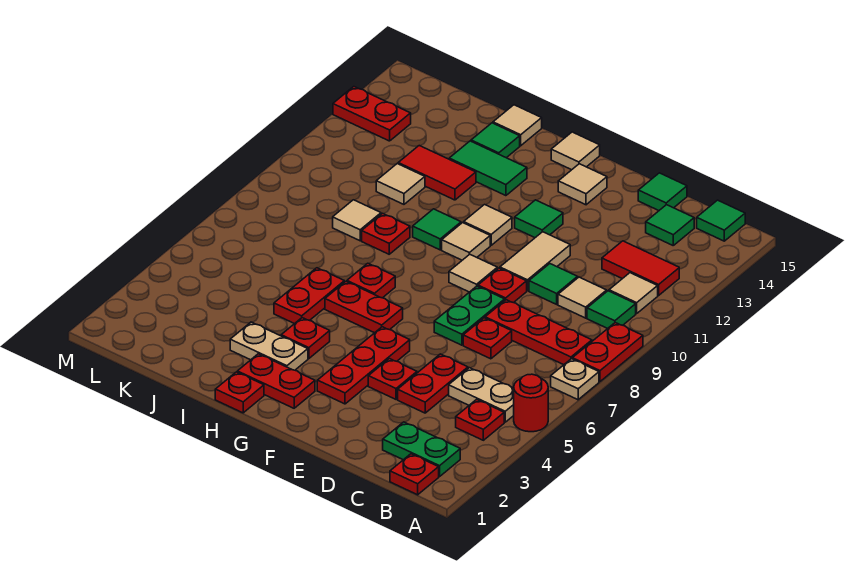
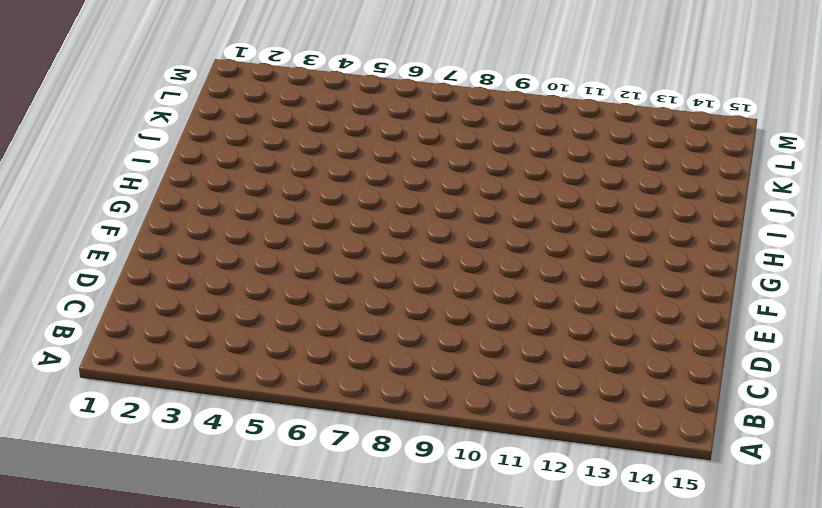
none -> red 1x1 round brick [514,374,548,432]
none -> tan 1x1 plate [551,359,599,400]
none -> red 1x2 plate [572,323,643,382]
none -> red 1x1 plate [390,454,439,495]

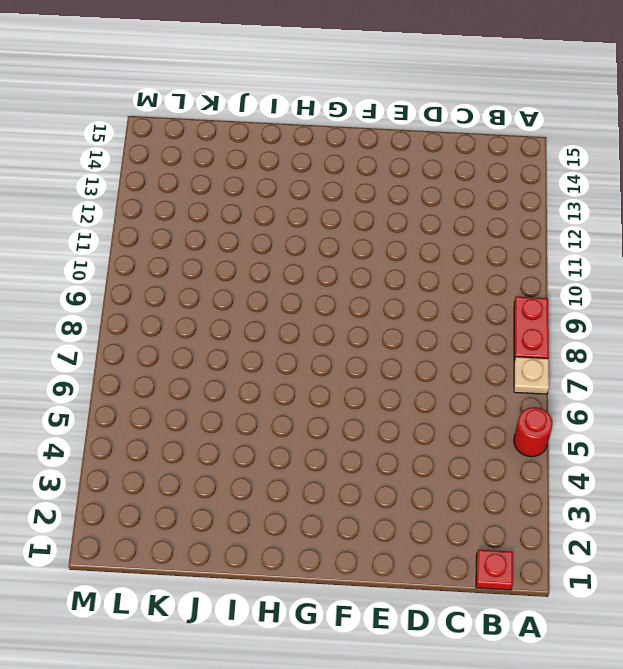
none -> green 1x2 plate [383,422,460,477]
none -> red 1x1 plate [456,399,504,440]
none -> tan 1x2 plate [449,368,514,422]
none -> red 1x3 plate [485,300,592,365]

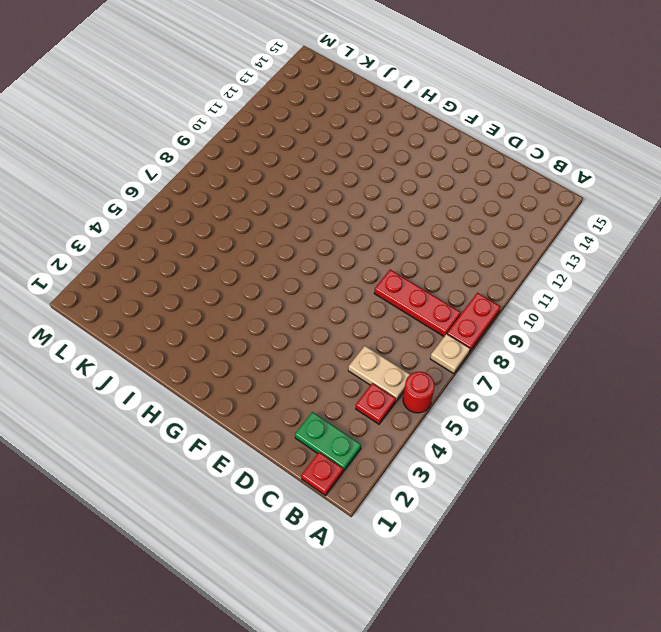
none -> green 1x1 tile [587,291,636,328]
none -> tan 1x1 tile [609,273,658,314]
none -> red 1x2 tile [602,241,679,295]
none -> green 1x1 tile [697,200,745,241]

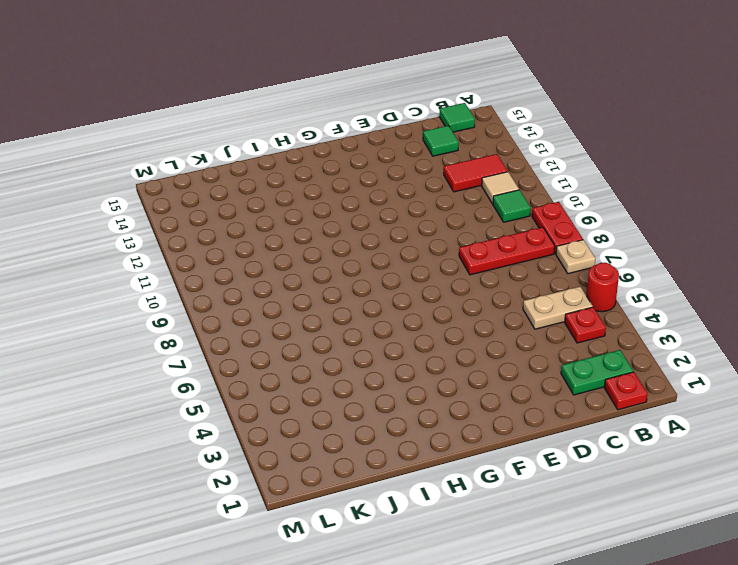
none -> tan 1x1 tile [558,277,607,318]
none -> red 1x2 plate [398,354,468,413]
none -> red 1x1 plate [463,318,512,359]
none -> green 1x1 tile [529,264,578,304]

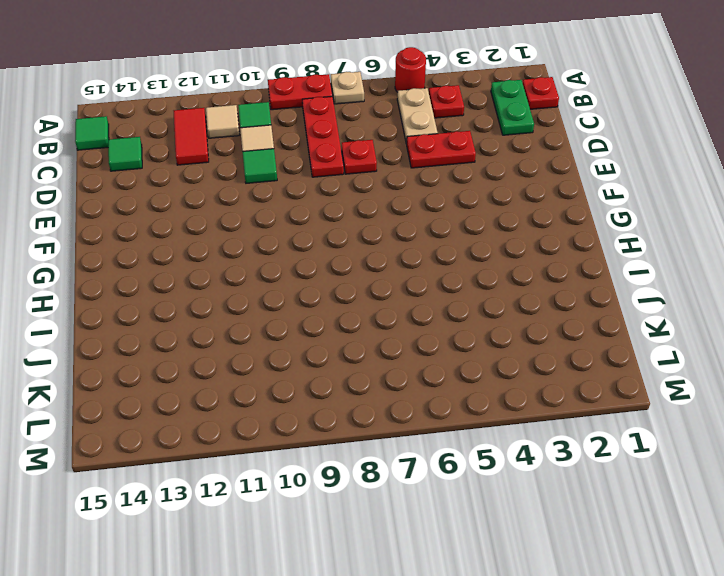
none -> green 1x1 tile [638,173,687,211]
none -> red 1x1 plate [368,359,417,399]
none -> green 1x2 plate [434,286,505,345]
none -> red 1x1 plate [478,268,527,303]

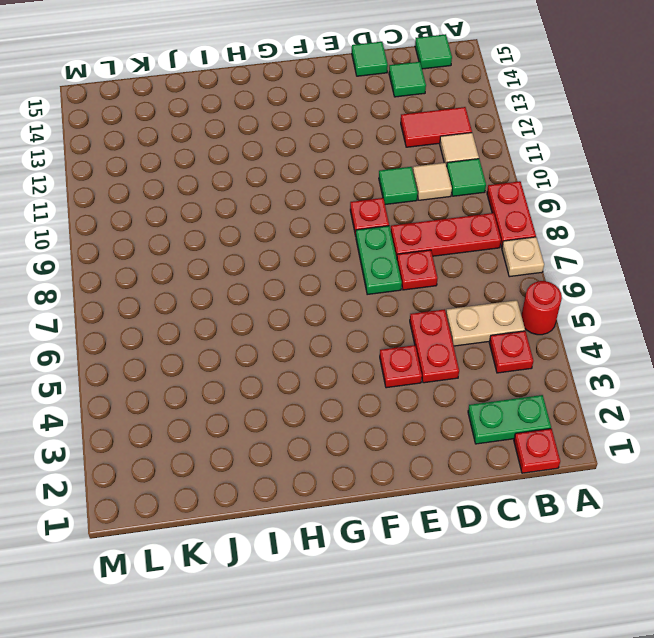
none -> tan 1x2 tile [500,232,570,291]
none -> red 1x3 plate [317,327,410,404]
none -> tan 1x1 tile [449,254,497,292]
none -> green 1x1 tile [515,200,563,238]

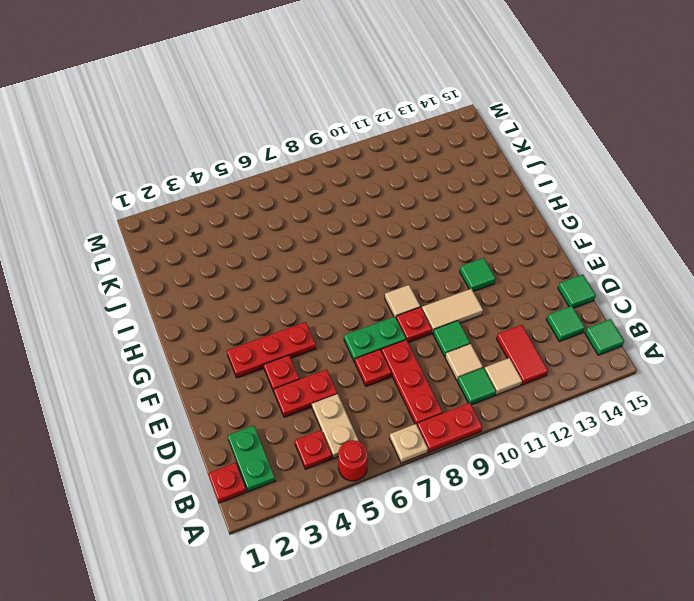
none -> tan 1x1 tile [558,164,607,205]
none -> red 1x2 plate [237,354,315,408]
none -> red 1x2 plate [325,282,403,333]
none -> tan 1x1 tile [442,223,490,260]

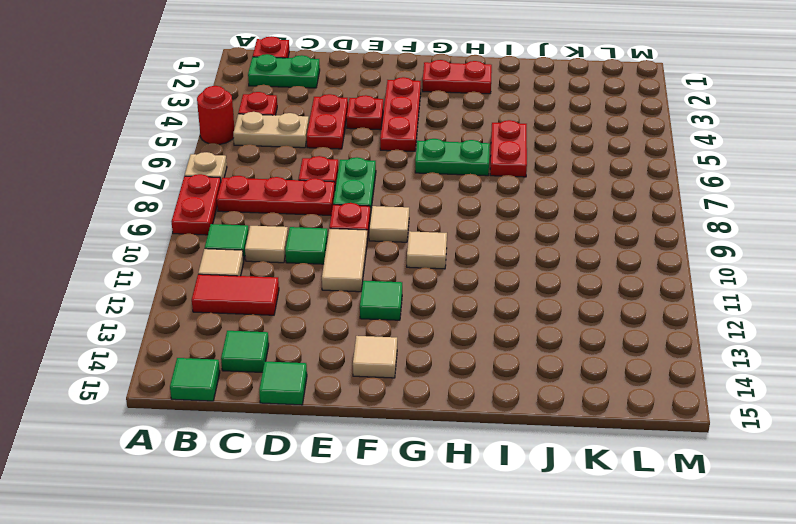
green 1x2 plate [415,139,490,176] -> red 1x2 plate [325,282,403,333]
none -> tan 1x1 tile [464,205,512,245]
none -> tan 1x1 tile [551,132,600,170]
none -> red 1x1 plate [215,372,264,413]
none -> tan 1x2 plate [230,322,308,370]

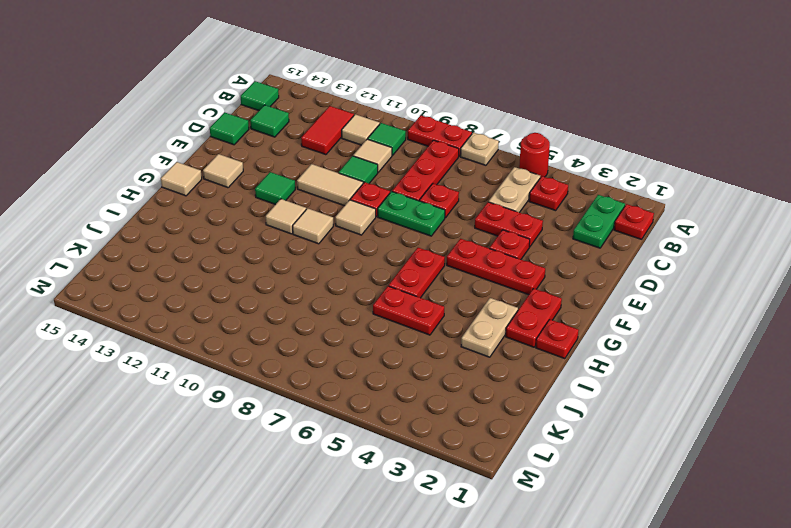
none -> red 1x1 plate [281,318,330,359]
none -> red 1x1 plate [347,263,395,298]
none -> green 1x1 tile [413,209,461,250]
none -> green 1x2 tile [449,141,527,196]

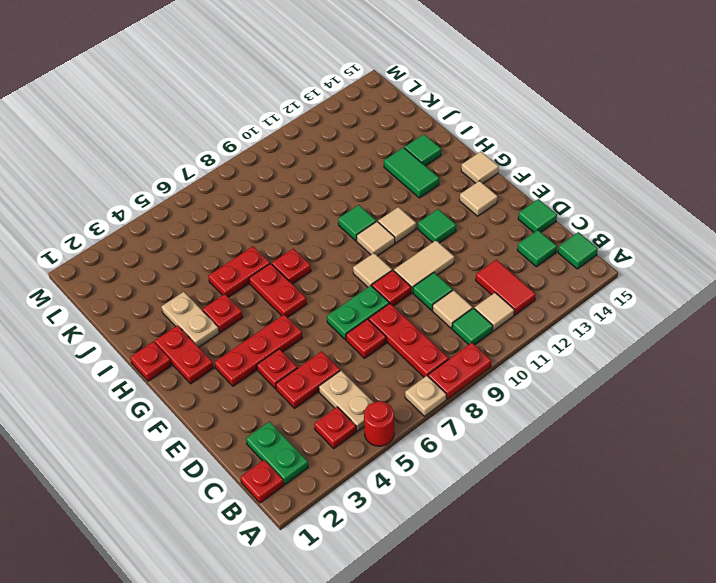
none -> red 1x1 plate [362,213,410,254]
none -> red 1x2 tile [398,146,476,200]
none -> tan 1x1 tile [493,105,542,146]
none -> tan 1x1 tile [333,200,381,241]

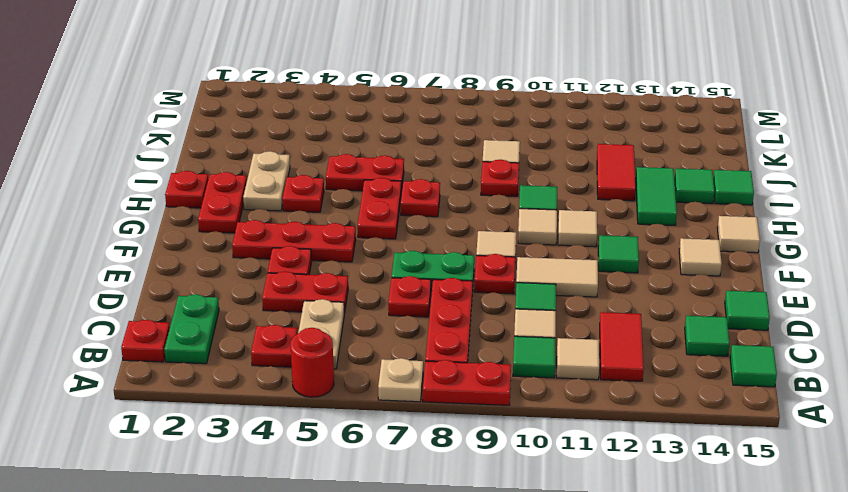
green 1x1 tile [713,170,754,205] -> tan 1x1 tile [493,105,542,146]
none -> tan 1x1 tile [376,164,425,204]
none -> red 1x2 plate [333,87,411,141]

